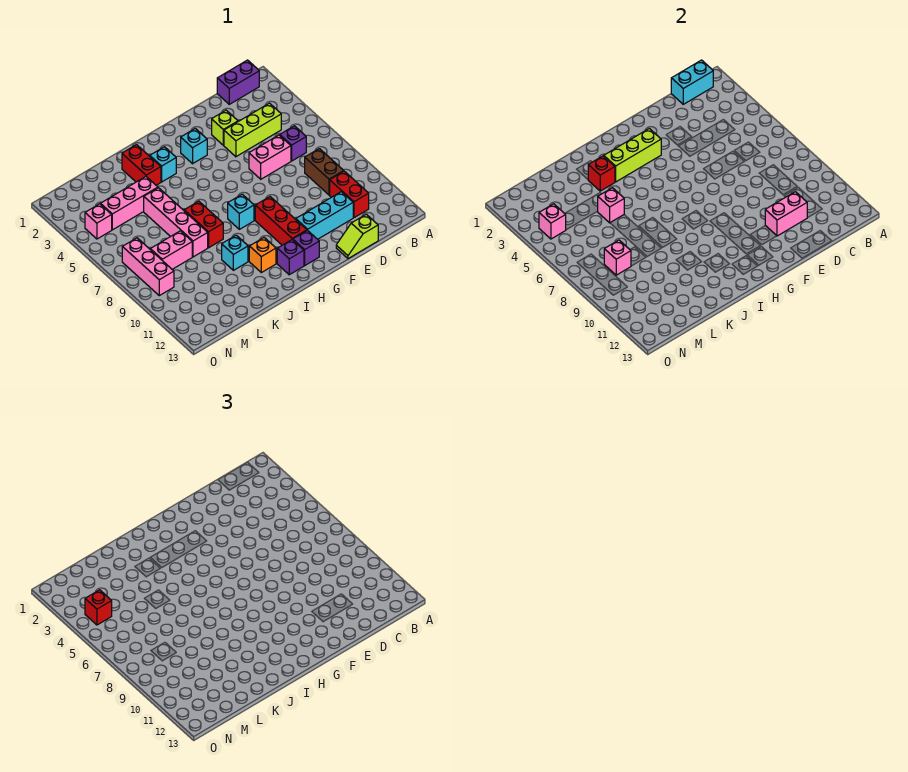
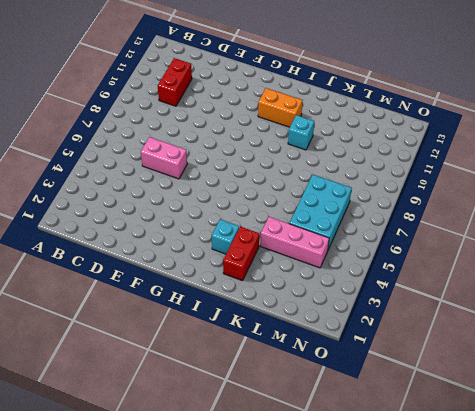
orange 1x2 brick [258,88,303,127] -> orange 1x1 brick [249,238,276,273]
cyan 2x3 brick [289,175,352,250] -> none
none -> purple 1x2 brick [217,60,259,104]
none -> lime 1x3 brick [224,103,281,157]
none -> purple 1x1 brick [280,126,306,161]
none -> brown 1x2 brick [305,149,344,195]

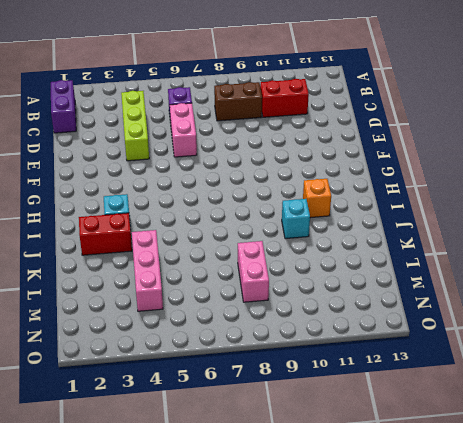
none -> cyan 1x3 brick [296,192,353,239]
none -> lime 1x2 slope [336,214,378,259]
none -> lime 1x1 brick [212,110,238,145]
none -> cyan 1x1 brick [181,129,207,164]

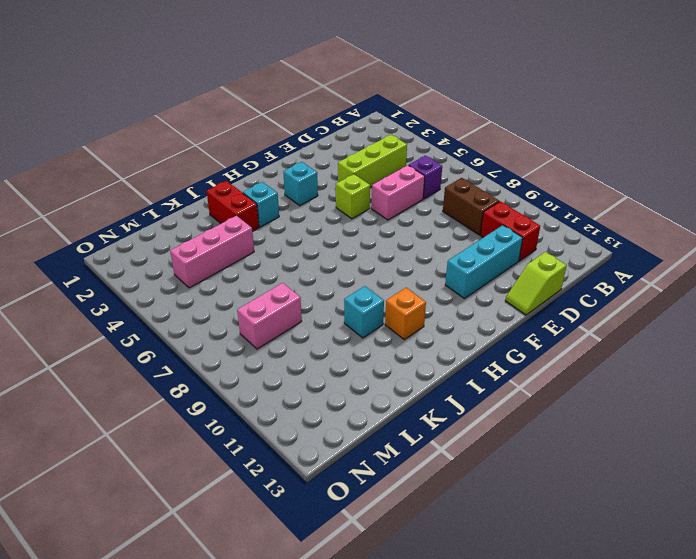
lime 1x1 brick [336,174,370,219] -> lime 1x1 brick moved to [212,110,238,145]
none -> purple 1x2 brick [217,60,259,104]
none -> red 1x3 brick [255,197,307,245]
none -> purple 1x1 brick [293,230,319,265]
none -> cyan 1x1 brick [228,194,254,229]

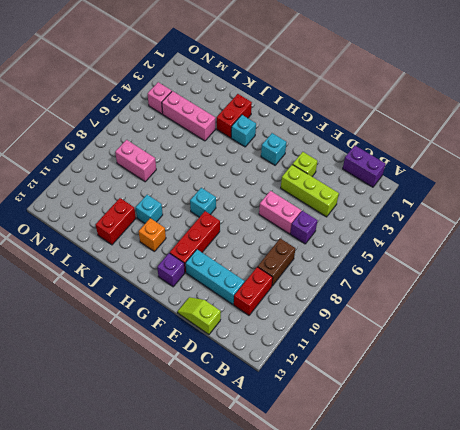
red 1x2 brick [96,198,136,245] -> red 1x2 brick moved to [184,201,223,248]
none -> purple 1x1 brick [277,240,304,275]
none -> pink 1x4 brick [144,188,208,257]
none -> pink 1x3 brick [122,238,174,296]
none -> cyan 1x2 brick [671,60,713,104]

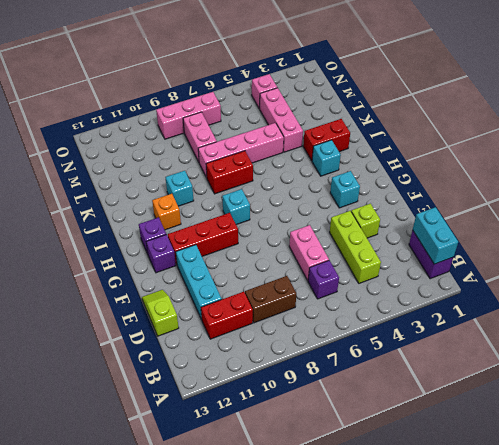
none -> pink 1x2 brick [765,192,807,236]
none -> lime 1x3 brick [604,129,661,182]
none -> red 1x1 brick [588,156,615,191]
none -> pink 1x1 brick [598,188,624,223]

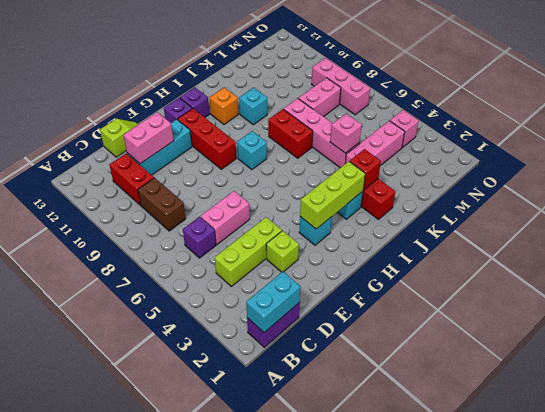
none -> pink 1x1 brick [604,240,631,275]
none -> pink 1x1 brick [539,204,566,239]
none -> red 1x1 brick [85,590,112,625]

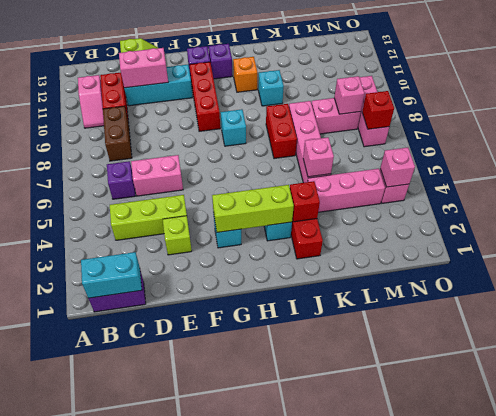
pink 1x2 slope [78,75,104,128] -> none
red 1x1 brick [362,91,394,129] -> red 1x1 brick moved to [85,590,112,625]

